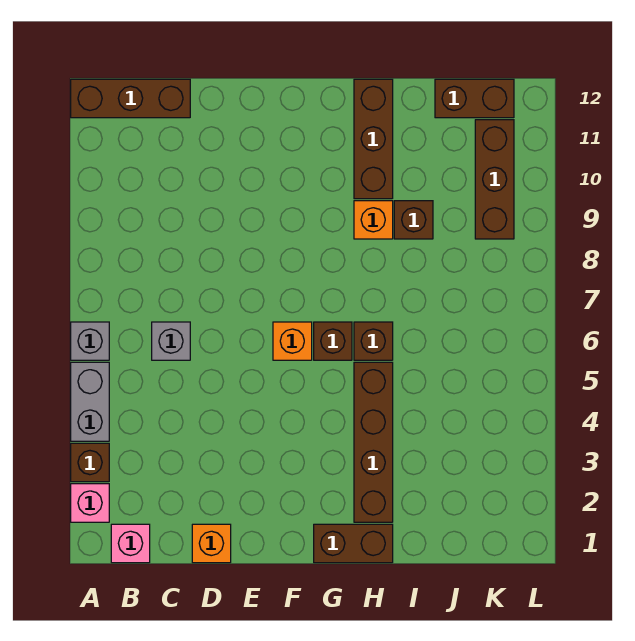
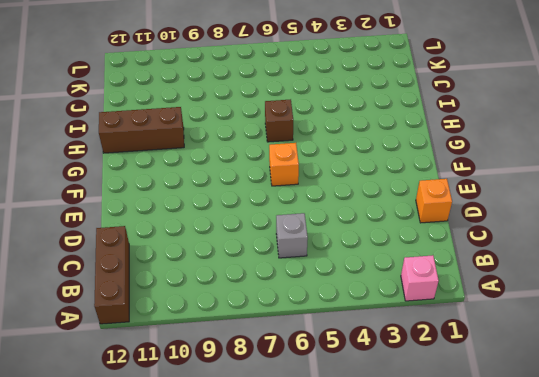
none -> brown 1x1 brick [71,443,109,482]
none -> grey 1x2 brick [71,362,109,441]
none -> grey 1x1 brick [71,322,109,360]

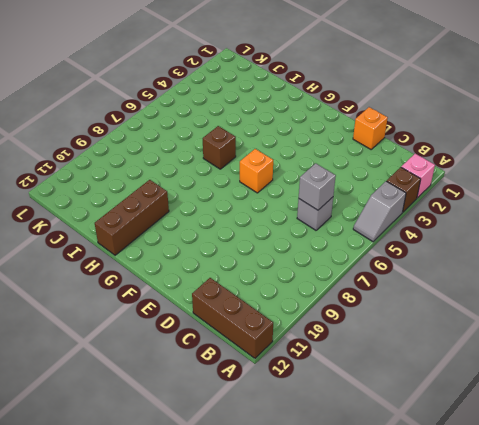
grey 1x2 slope [353,181,406,242] -> grey 1x2 brick [71,362,109,441]
grey 1x1 brick [299,163,336,210] -> grey 1x1 brick moved to [71,322,109,360]
none -> pink 1x1 brick [111,524,150,563]
none -> brown 1x2 brick [314,524,393,563]
none -> brown 1x1 brick [314,322,352,360]

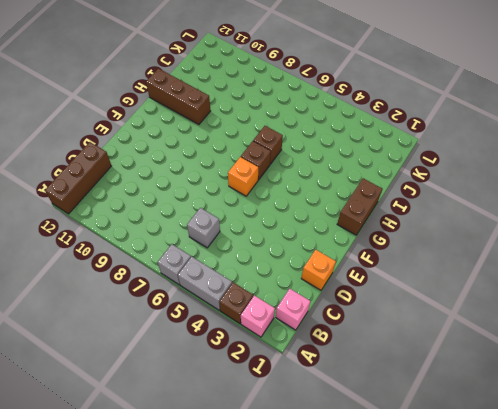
none -> brown 1x4 brick [354,362,393,522]
none -> orange 1x1 brick [354,201,393,239]
none -> brown 1x1 brick [394,201,433,239]

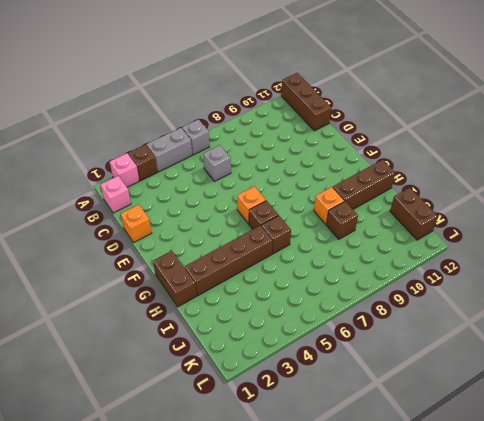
none -> brown 1x3 brick [475,120,514,239]

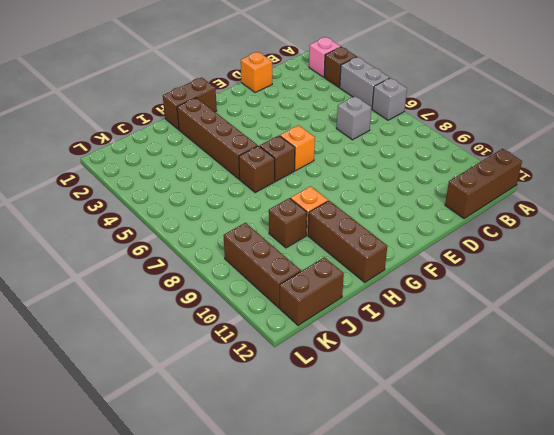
none -> pink 1x1 brick [111,524,150,563]

